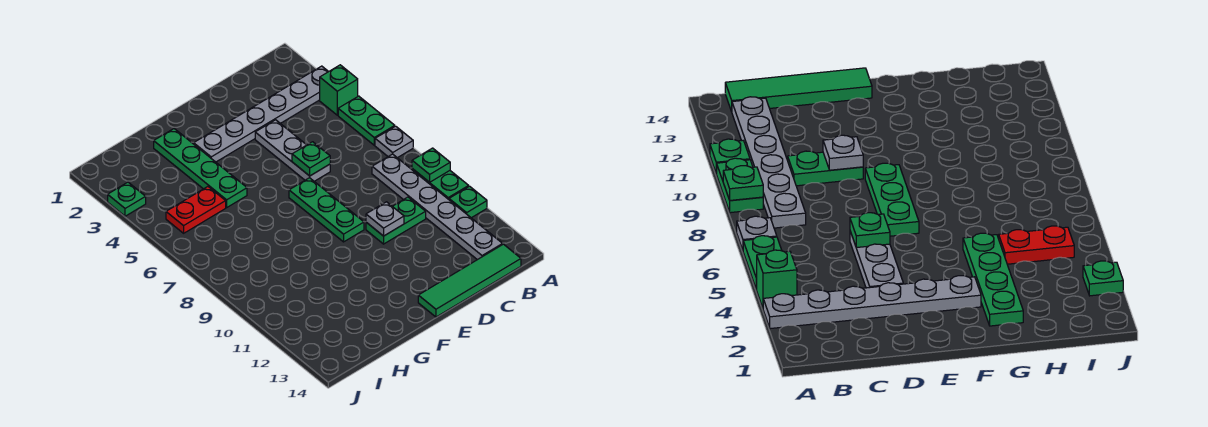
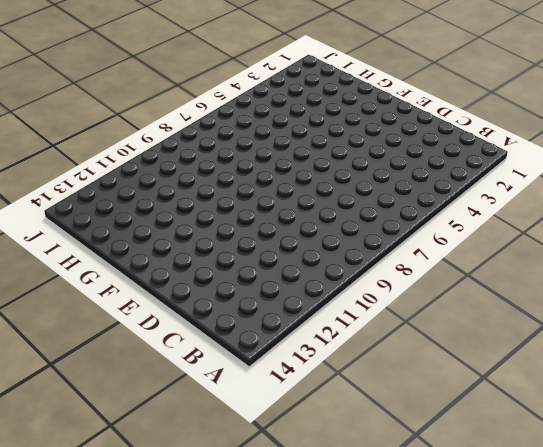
none -> grey 1x6 plate [194,66,328,162]
none -> green 1x1 brick [320,65,358,115]
none -> green 1x2 plate [338,96,395,145]

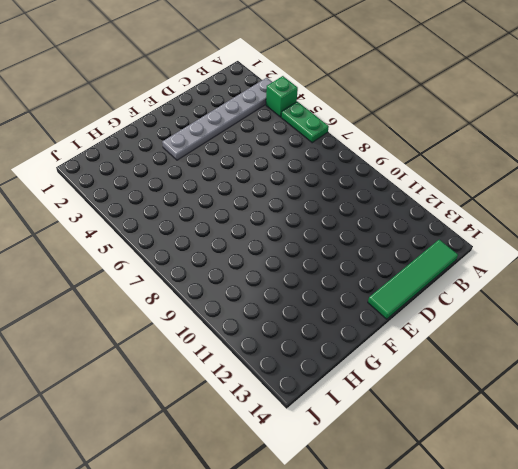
none -> grey 1x1 plate [375,126,413,158]
none -> green 1x2 plate [412,169,469,199]
none -> green 1x1 plate [449,186,487,218]

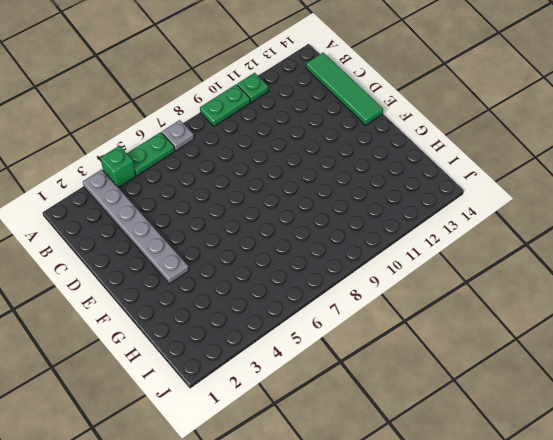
none -> grey 1x6 plate [372,154,503,260]
none -> green 1x2 plate [366,197,426,244]
none -> grey 1x3 plate [255,120,330,181]

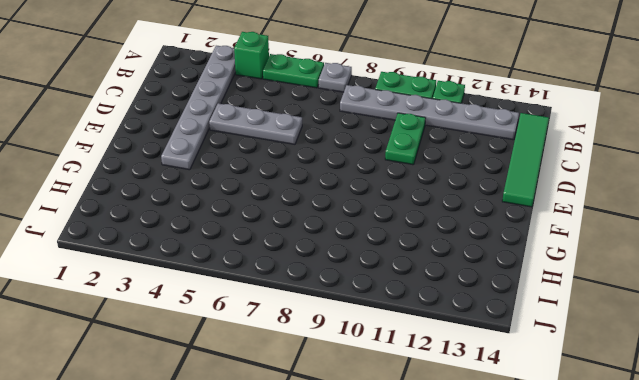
none -> green 1x3 plate [289,178,364,242]
none -> green 1x4 plate [154,129,247,207]
none -> red 1x2 plate [166,187,226,233]

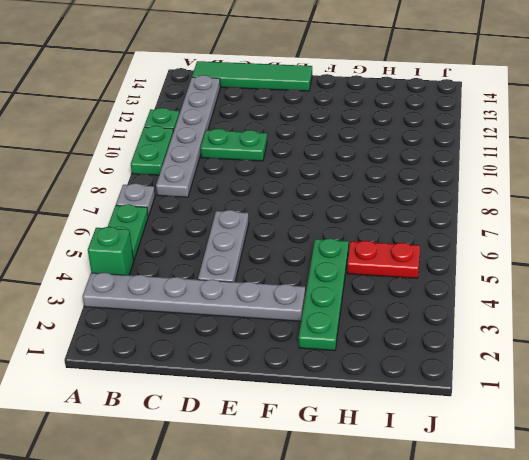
none -> green 1x3 plate [289,178,364,242]
none -> green 1x1 plate [108,182,146,216]
none -> green 1x1 plate [412,148,450,182]

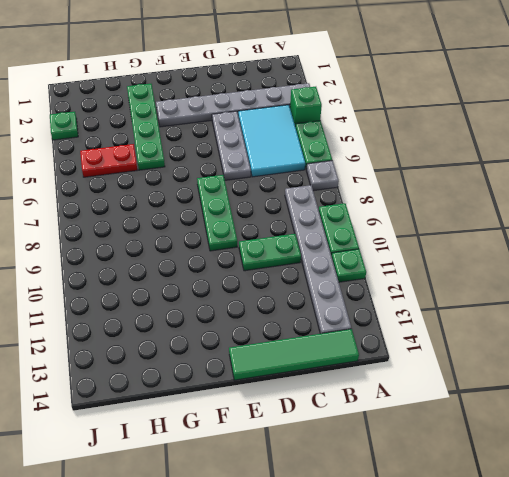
cyan 2x3 tile [238,105,305,177] -> none
none -> green 1x1 plate [412,148,450,182]
none -> green 1x1 plate [292,142,330,176]
none -> grey 1x1 plate [366,202,404,236]

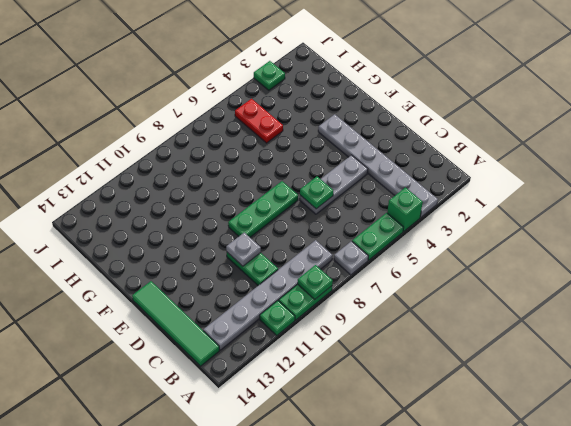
none -> green 1x4 plate [154,129,247,207]

